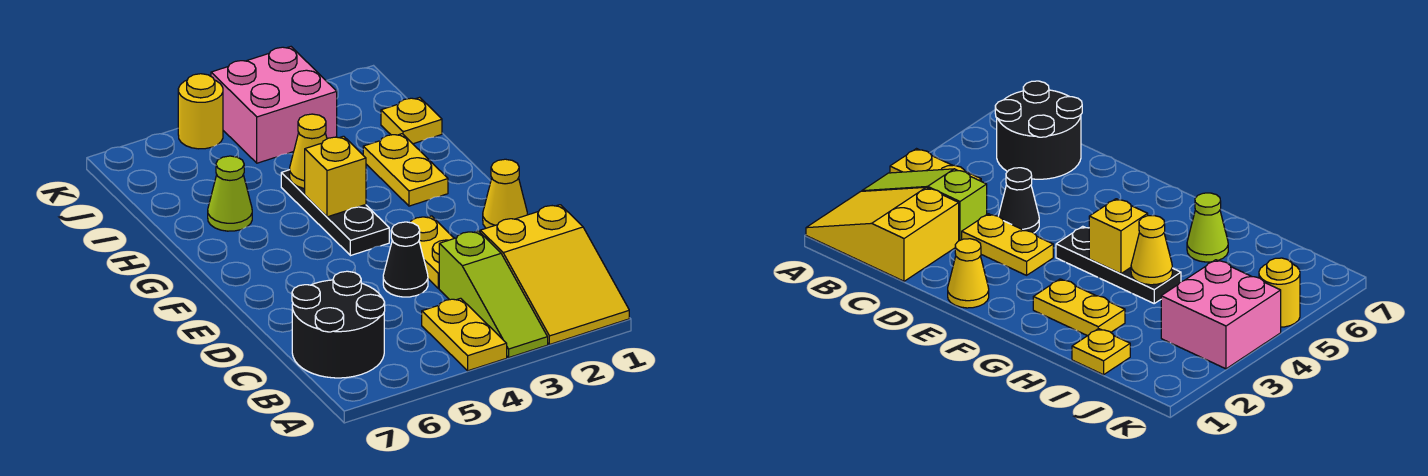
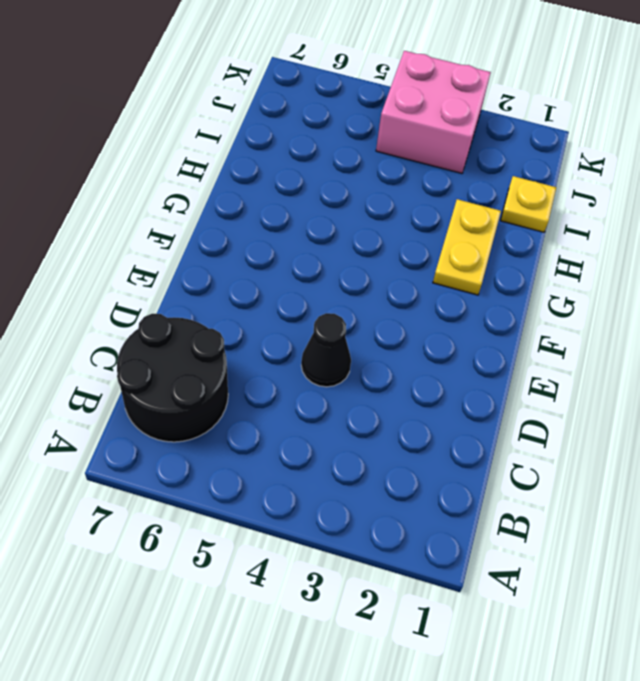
none -> yellow 2x3 slope [480,205,629,344]
none -> lime 1x3 slope [439,231,548,357]
none -> yellow 1x2 plate [422,298,507,371]

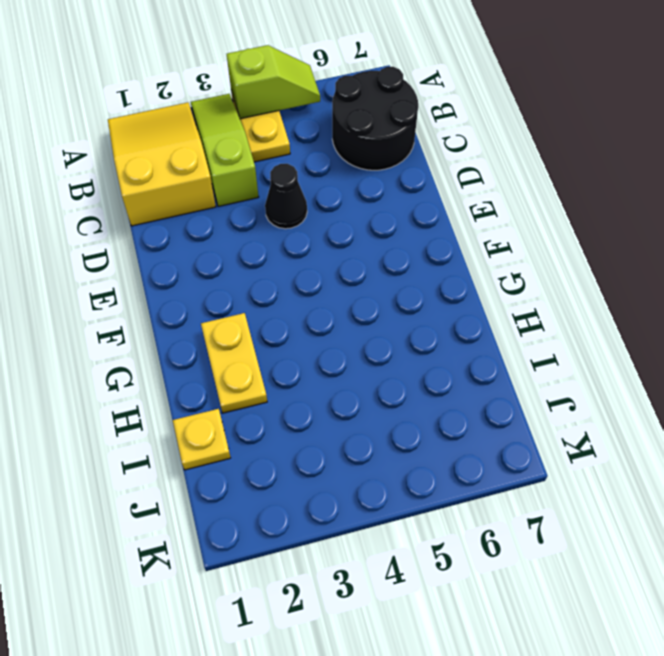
lime 1x2 slope [227,45,320,119] -> none
none -> yellow 1x2 plate [410,216,454,288]
none -> yellow 1x1 cone [483,159,527,228]
none -> black 1x3 plate [281,170,389,256]

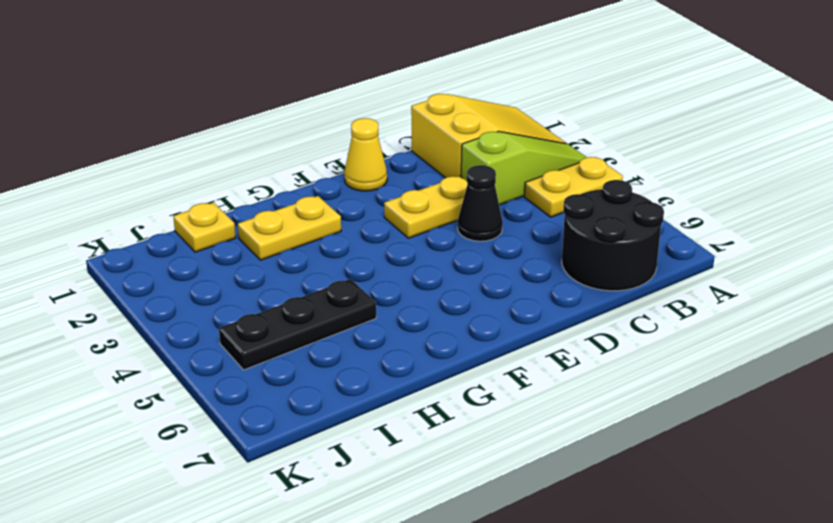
black 1x3 plate [219,279,376,370] -> black 1x3 plate moved to [281,170,389,256]
none -> lime 1x1 cone [208,156,252,231]
none -> pink 2x2 brick [211,47,337,163]
none -> yellow 1x1 round brick [178,74,223,149]

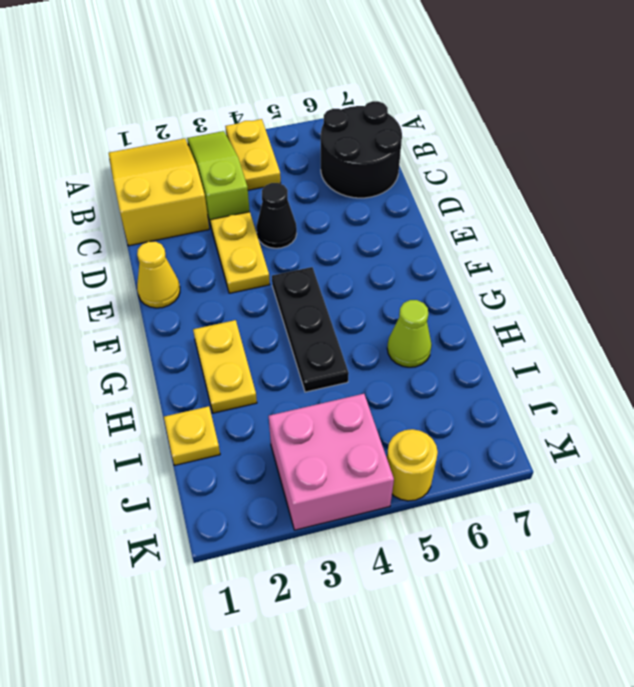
none -> yellow 1x1 brick [305,136,366,217]
none -> yellow 1x1 cone [290,114,327,188]

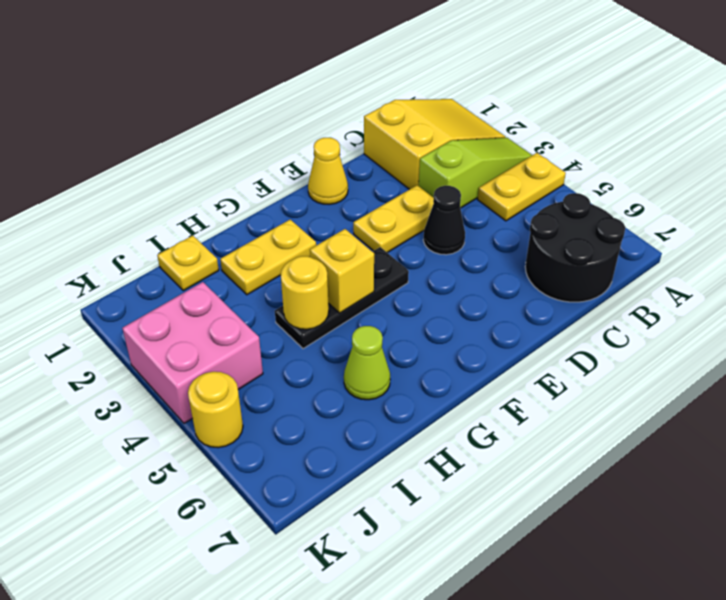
yellow 1x1 round brick [281,256,329,329] -> yellow 1x1 cone [290,114,327,188]

